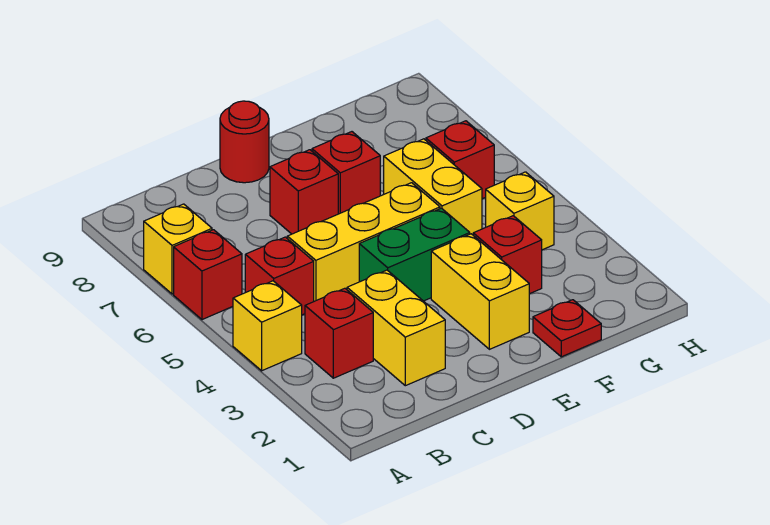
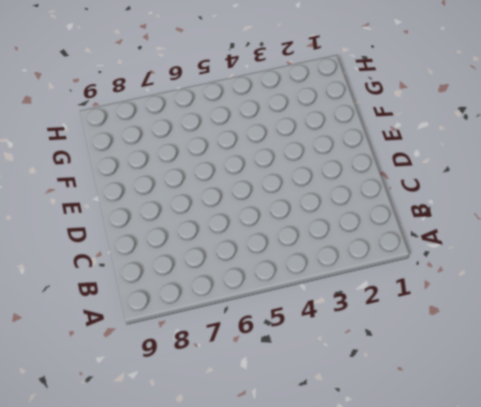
none -> yellow 1x1 brick [233,281,302,371]
none -> red 1x1 brick [174,230,242,320]
none -> yellow 1x1 brick [144,204,212,294]

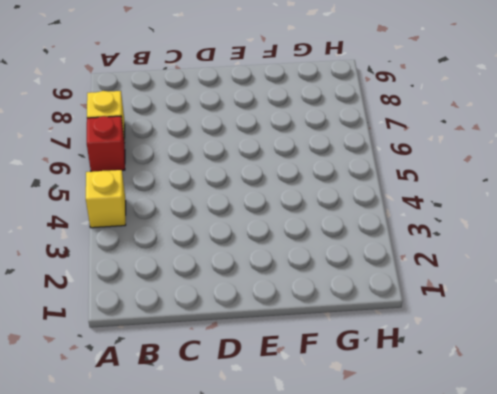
none -> red 1x1 brick [305,288,373,378]
none -> red 1x1 brick [245,237,314,315]
none -> yellow 1x2 brick [347,270,445,386]

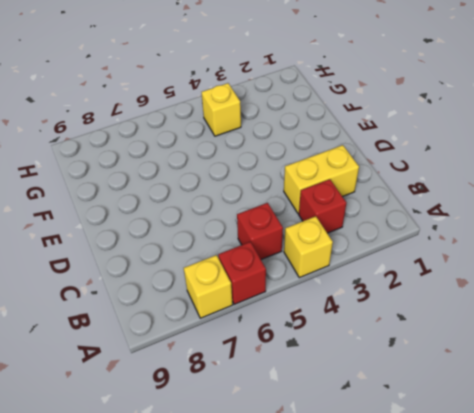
none -> yellow 1x3 brick [287,183,440,301]
none -> green 1x2 brick [359,208,470,301]
none -> red 1x1 brick [270,150,338,234]

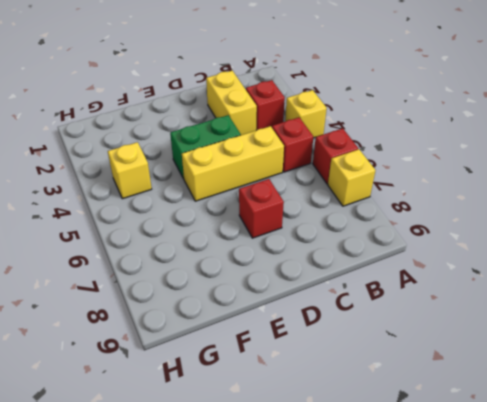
none -> red 1x1 round brick [220,101,269,183]
none -> yellow 1x2 brick [431,234,529,349]
none -> red 1x1 brick [312,132,380,214]

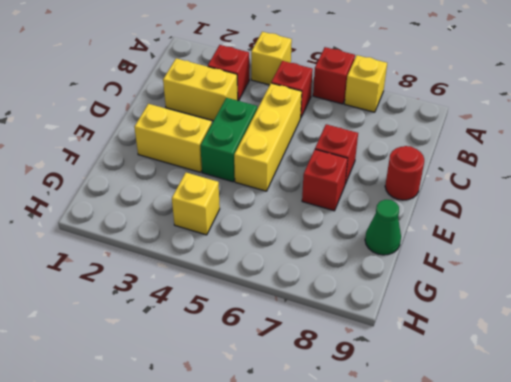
green 1x1 cone [365,200,401,255] -> none
none -> red 1x1 plate [533,300,601,357]
none -> red 1x1 brick [473,216,542,294]
none -> yellow 1x2 brick [384,139,482,235]

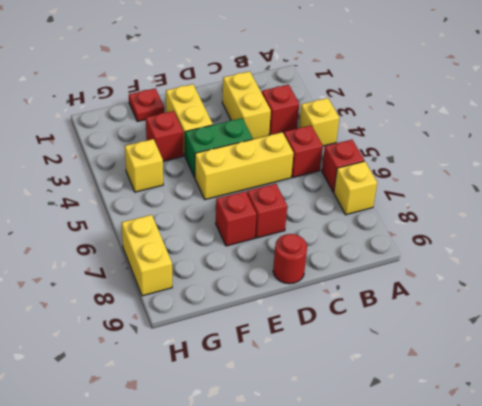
yellow 1x2 brick [122,215,172,296] -> yellow 1x2 brick moved to [384,139,482,235]
none -> red 1x1 brick [426,121,494,199]

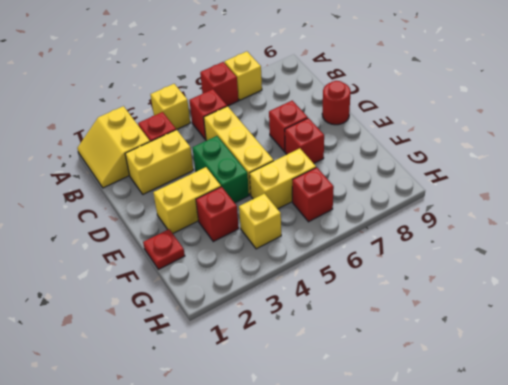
yellow 2x2 slope [77,106,150,188] -> none

